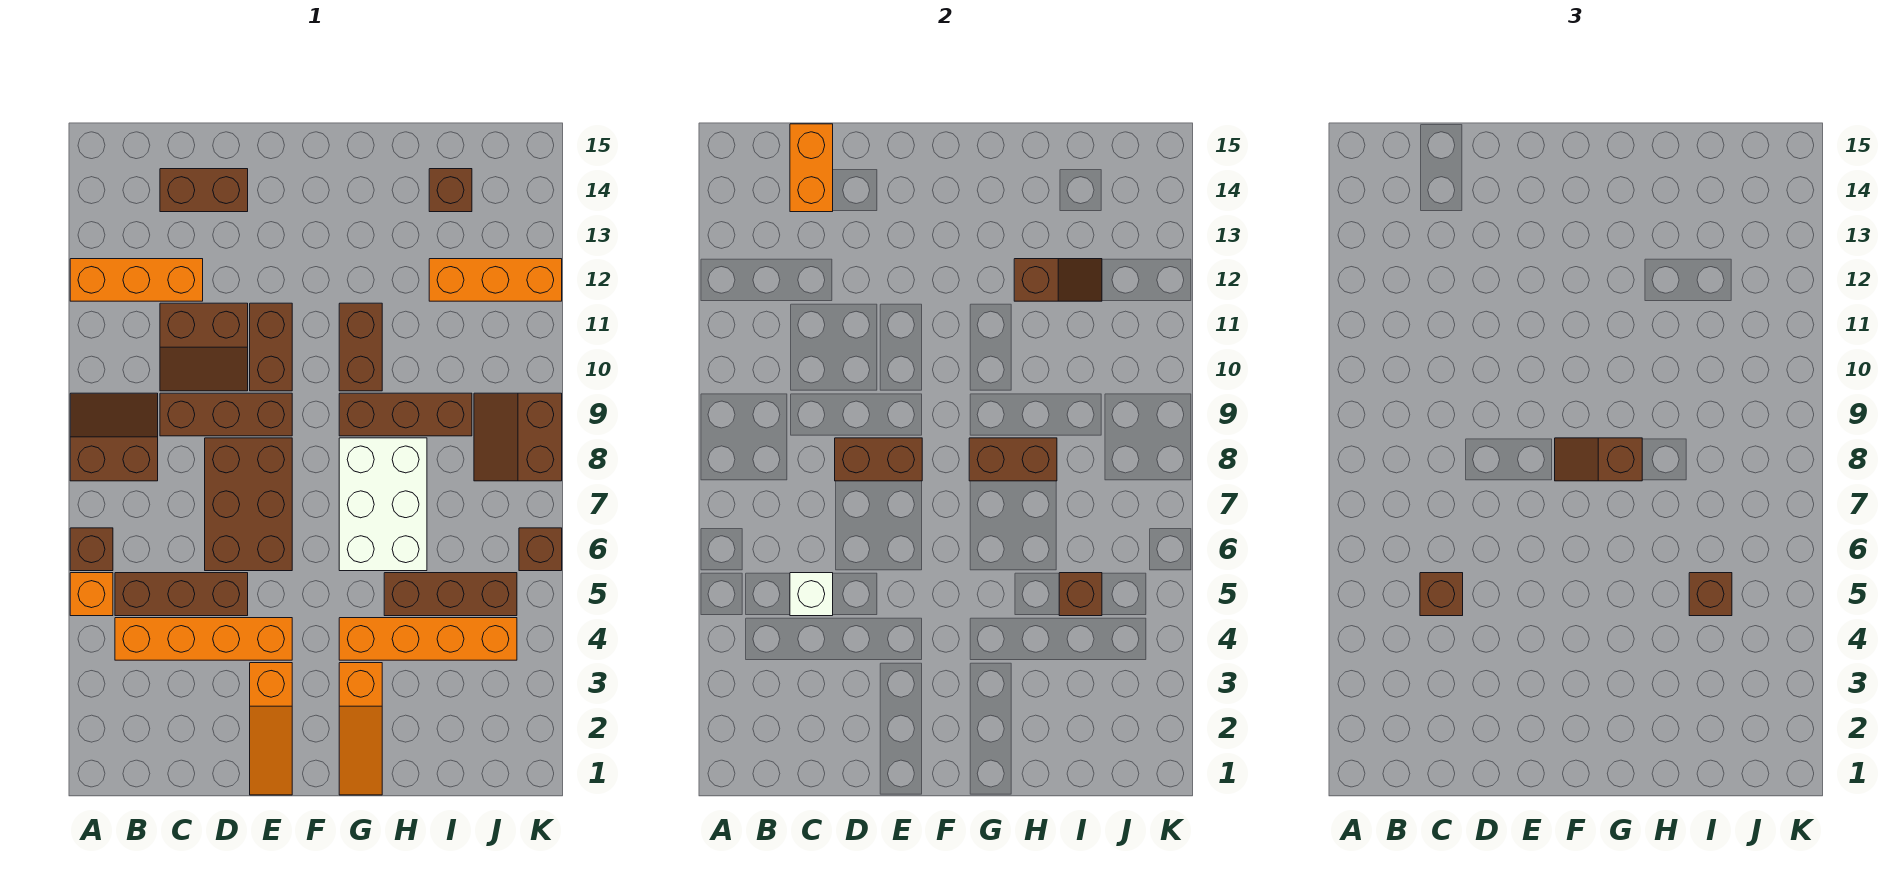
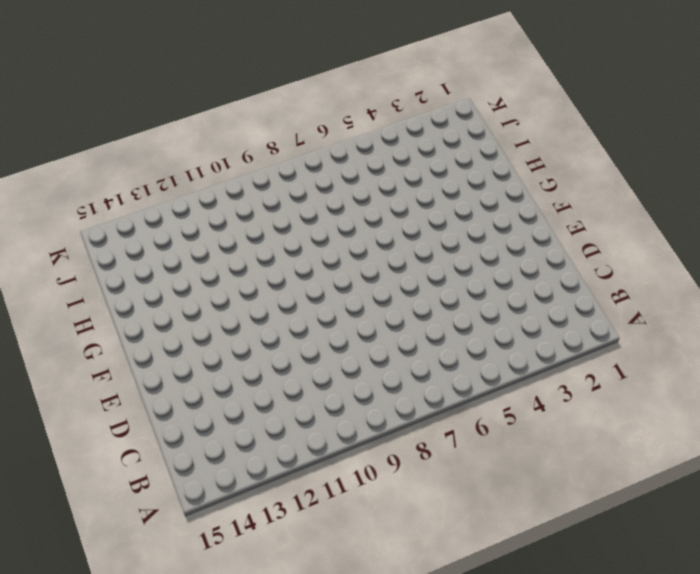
none -> orange 1x1 brick [70,573,113,616]
none -> brown 1x1 brick [70,528,113,571]
none -> brown 2x2 slope [70,393,158,481]
none -> orange 1x3 brick [70,259,203,301]

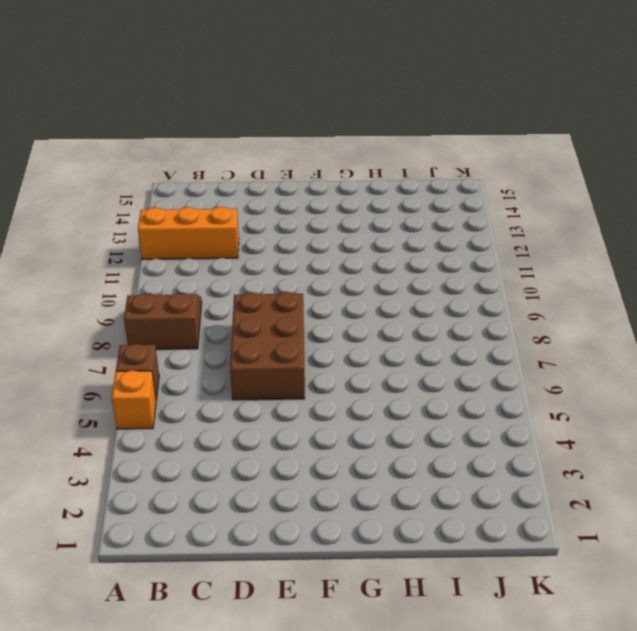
none -> orange 1x4 brick [115,618,292,660]
none -> brown 1x3 brick [115,573,248,616]
none -> brown 1x3 brick [160,393,292,436]
none -> brown 2x2 slope [160,303,248,391]

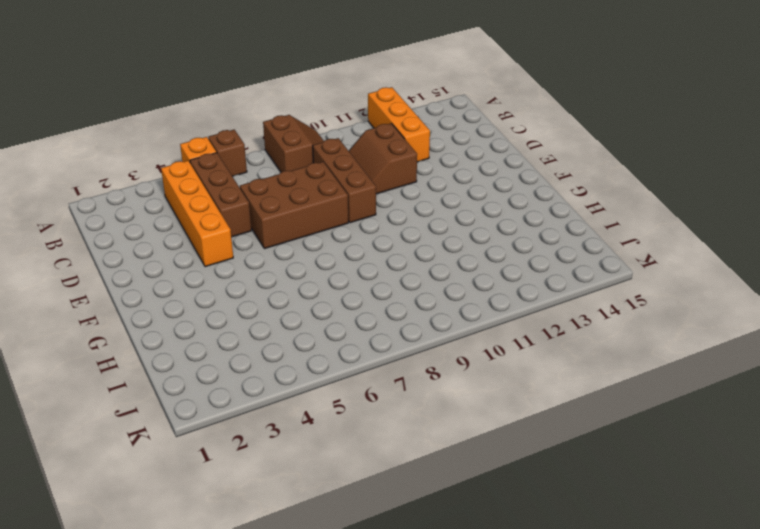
none -> brown 1x2 brick [160,169,248,212]
none -> orange 1x3 slope [250,663,292,795]
none -> brown 1x2 brick [250,303,292,391]
none -> orange 1x3 slope [339,663,382,795]

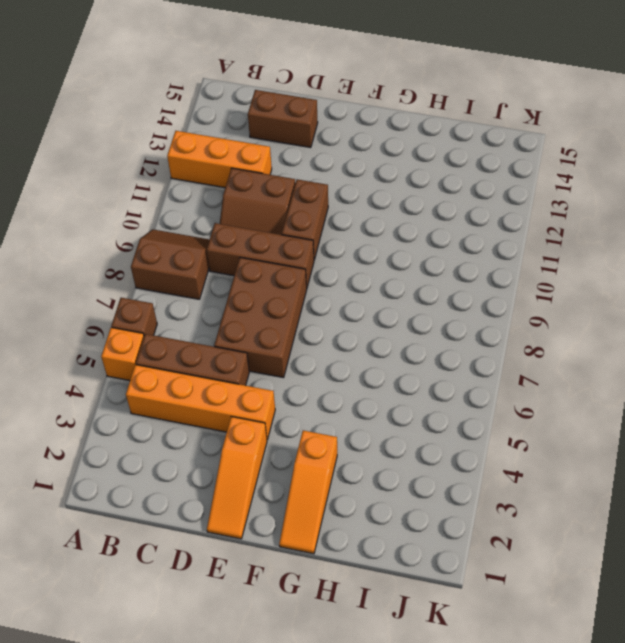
none -> orange 1x4 brick [339,618,517,660]
none -> white 2x3 brick [339,438,427,571]
none -> brown 1x3 brick [339,393,472,436]
none -> brown 1x2 brick [339,303,382,391]

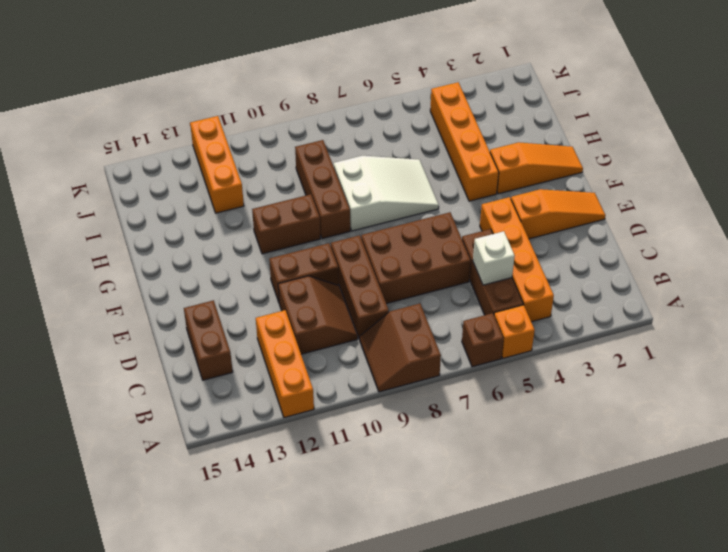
white 2x3 slope [334,156,439,231] -> white 2x3 brick [339,438,427,571]
none -> brown 1x3 brick [384,573,517,616]
none -> brown 1x1 brick [429,169,472,212]
none -> brown 2x2 slope [474,393,562,481]
none -> brown 1x1 brick [519,528,562,571]

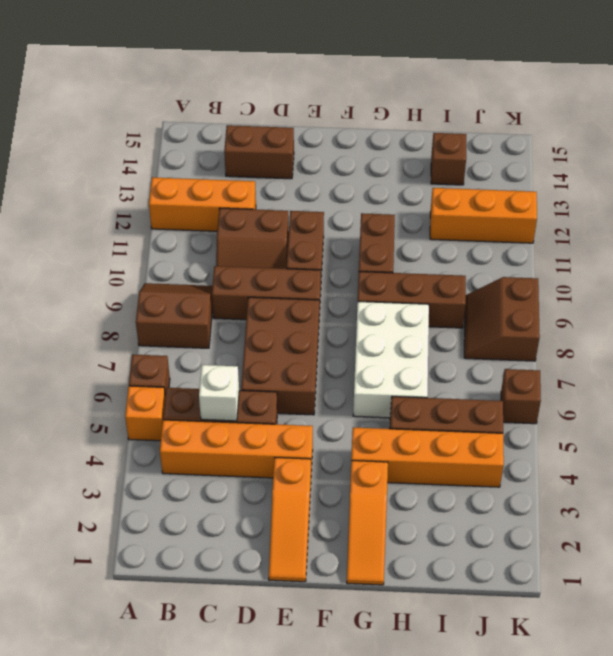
none -> orange 1x2 brick [790,124,833,212]
none -> brown 1x2 brick [835,438,922,481]
none -> brown 1x2 brick [969,438,1057,481]
none -> brown 1x2 slope [1014,259,1102,301]

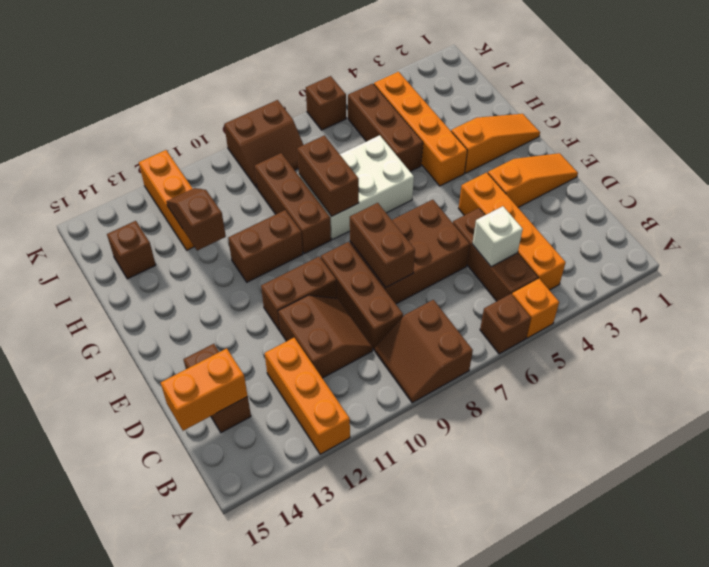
none -> brown 1x1 brick [1059,573,1102,616]
none -> brown 1x1 brick [1420,573,1463,616]
none -> brown 1x2 slope [1555,438,1642,481]
none -> brown 1x1 brick [1689,573,1732,616]

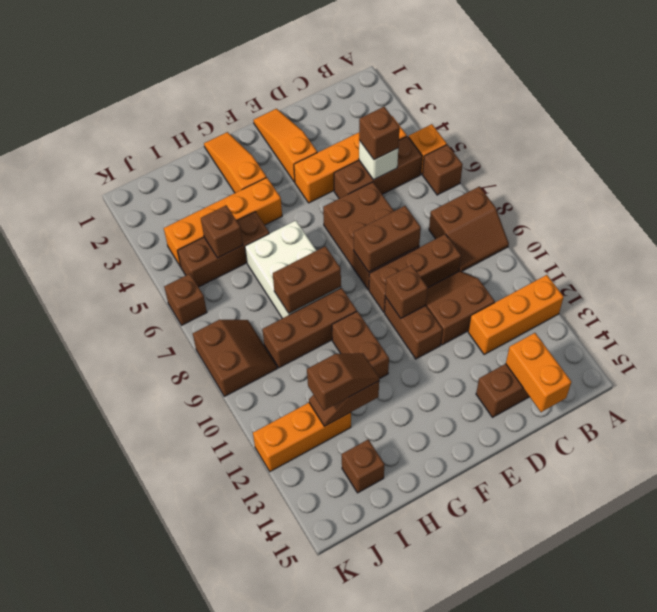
brown 1x1 brick [385,265,428,318] -> brown 1x1 brick moved to [1689,573,1732,616]
brown 1x2 slope [307,353,379,410] -> brown 1x2 slope moved to [1555,438,1642,481]

